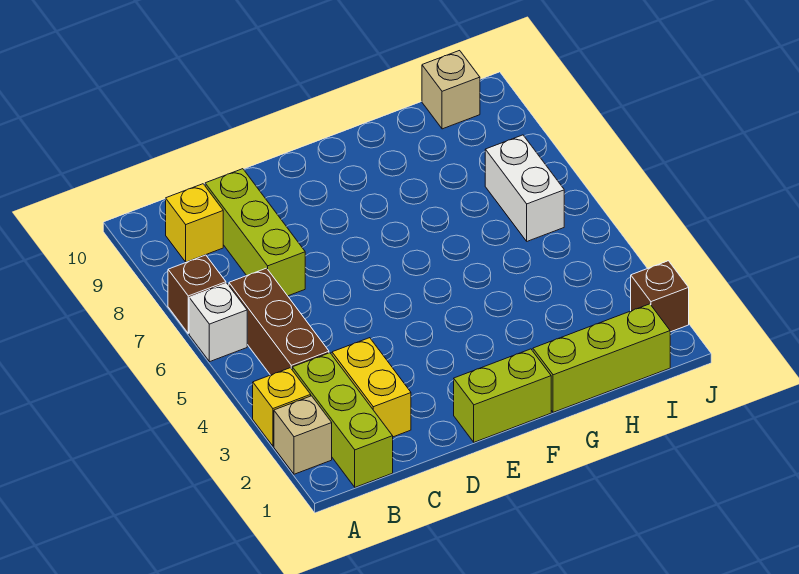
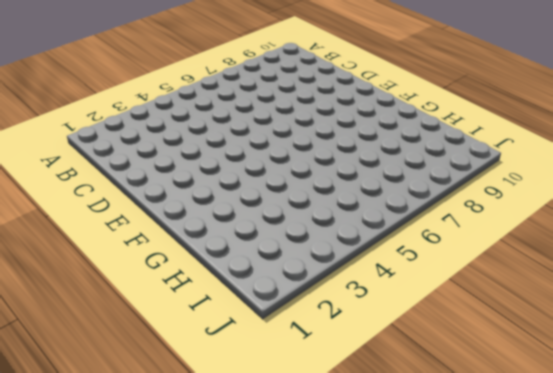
none -> tan 1x1 brick [274,396,332,474]
none -> yellow 1x1 brick [253,368,311,446]
none -> white 1x1 brick [189,283,247,362]

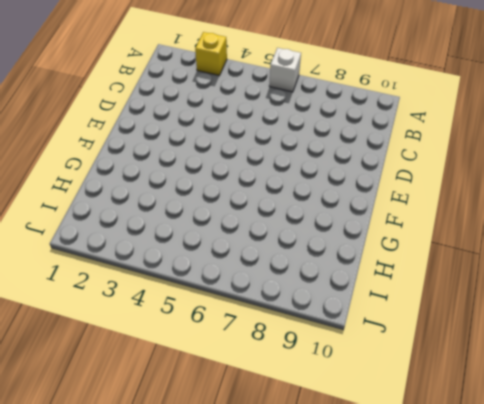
none -> tan 1x1 brick [274,396,332,474]
none -> brown 1x1 brick [168,255,226,333]
none -> lime 1x3 brick [292,353,393,487]

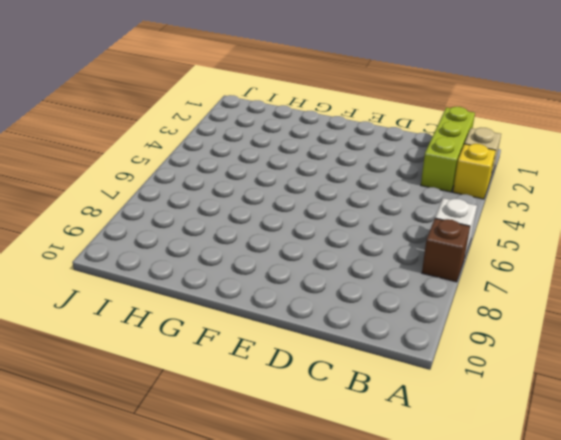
none -> brown 1x3 brick [229,268,329,375]
none -> yellow 1x1 brick [166,184,223,262]
none -> yellow 1x2 brick [332,338,411,437]

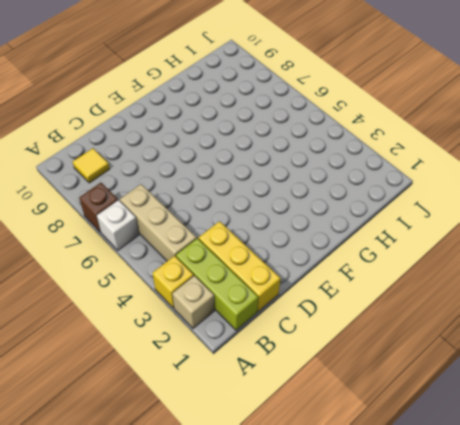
tan 1x3 brick [120,184,197,261] -> brown 1x3 brick [229,268,329,375]
yellow 1x1 tile [73,148,110,183] -> yellow 1x1 brick [166,184,223,262]
yellow 1x3 brick [199,221,281,311] -> yellow 1x2 brick [332,338,411,437]
none -> lime 1x3 brick [205,169,305,296]
none -> lime 1x2 brick [454,349,551,442]
none -> lime 1x3 brick [533,304,670,412]

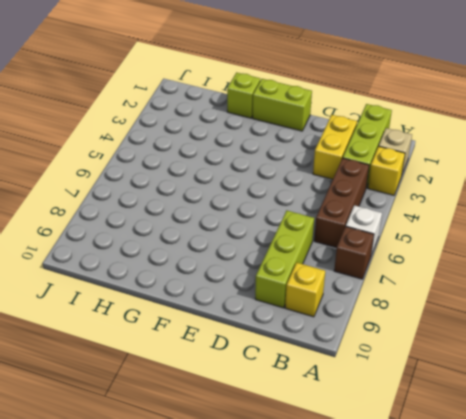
lime 1x1 brick [227,73,260,118] -> lime 1x3 brick [533,304,670,412]
none -> white 1x2 brick [485,135,564,241]
none -> tan 1x1 brick [422,51,480,129]
none -> brown 1x1 brick [631,261,689,332]

